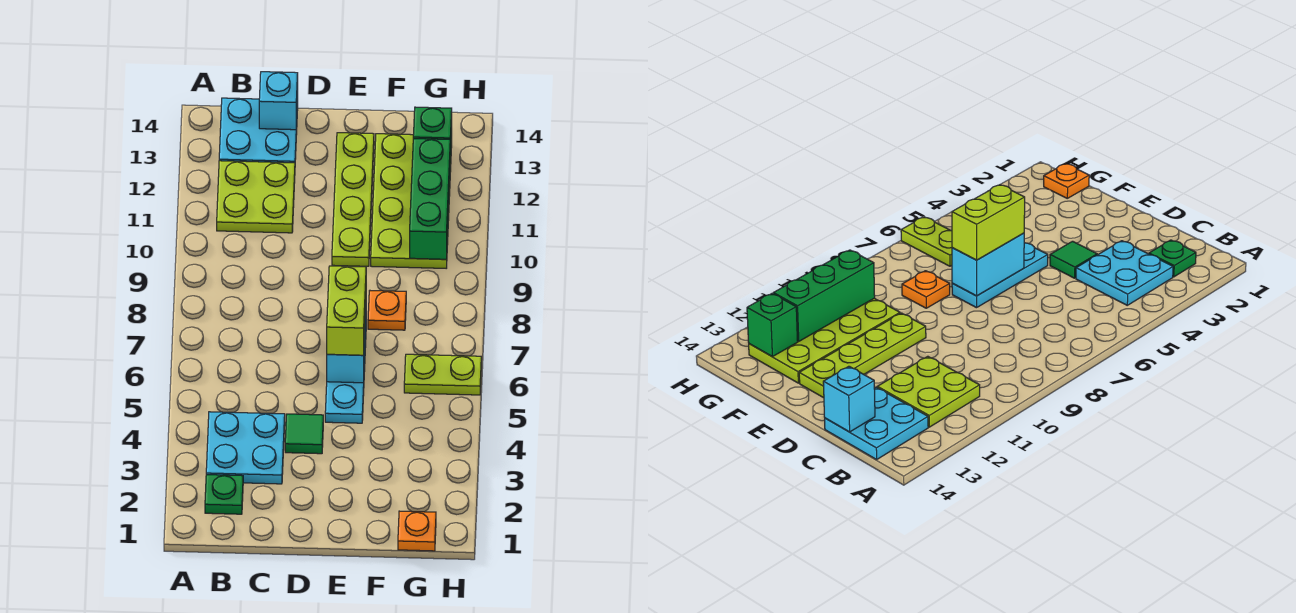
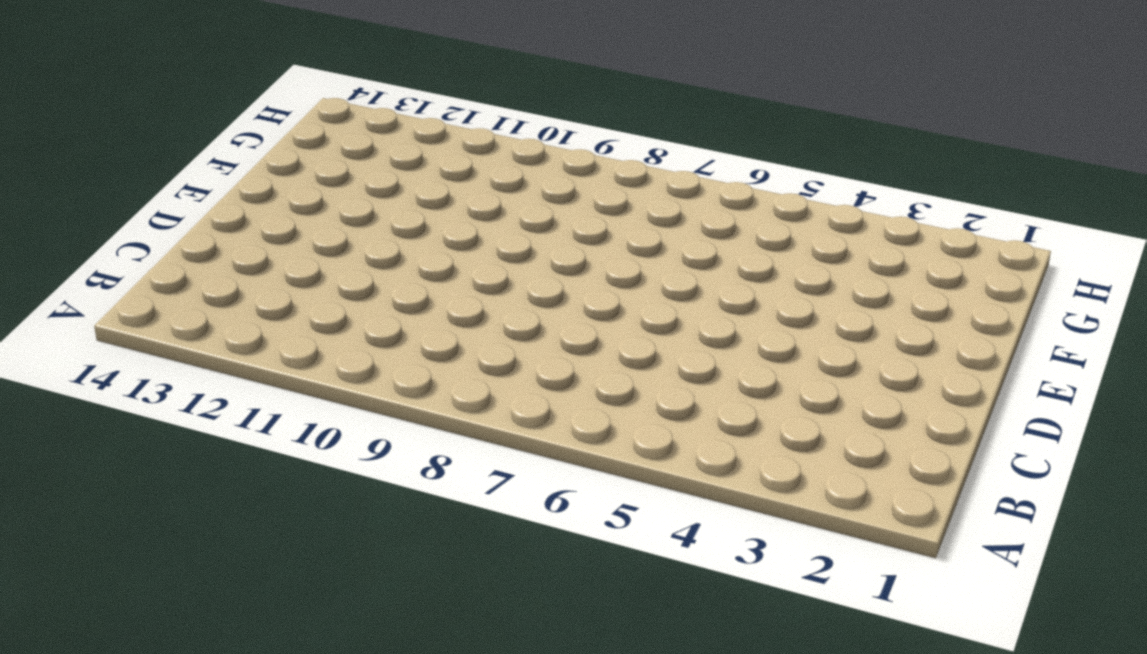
none -> green 1x1 plate [205,475,243,514]
none -> cyan 2x2 plate [206,412,285,484]
none -> lime 2x2 plate [217,161,295,233]

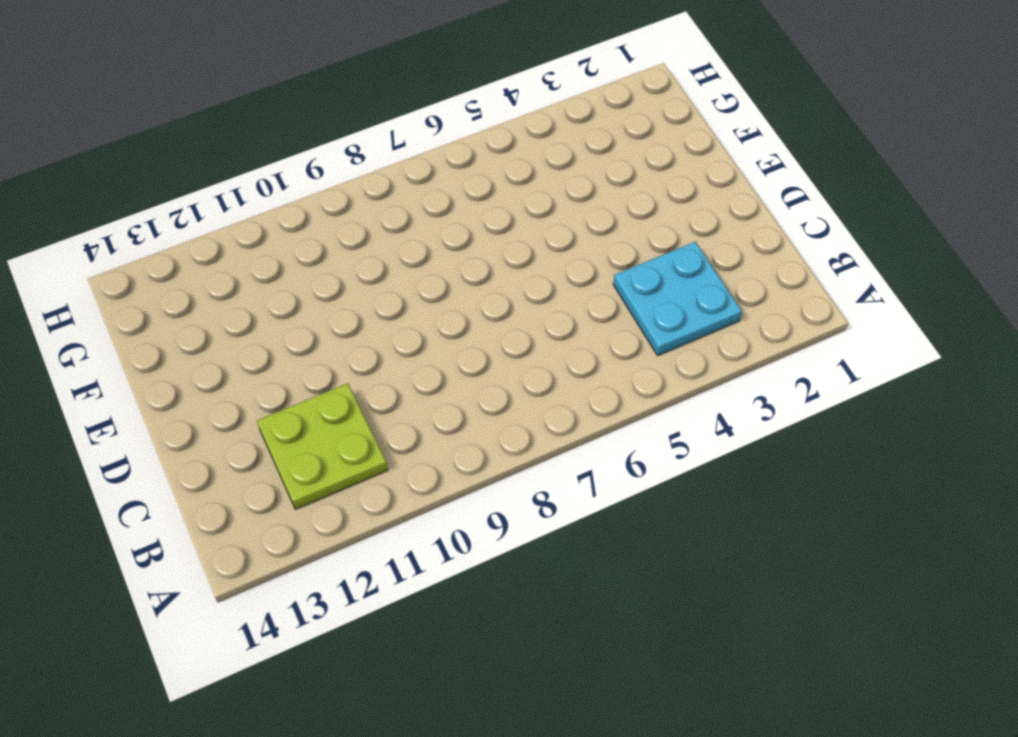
none -> green 1x1 plate [205,475,243,514]
none -> cyan 2x2 plate [219,98,298,163]
none -> green 1x1 tile [285,414,323,454]

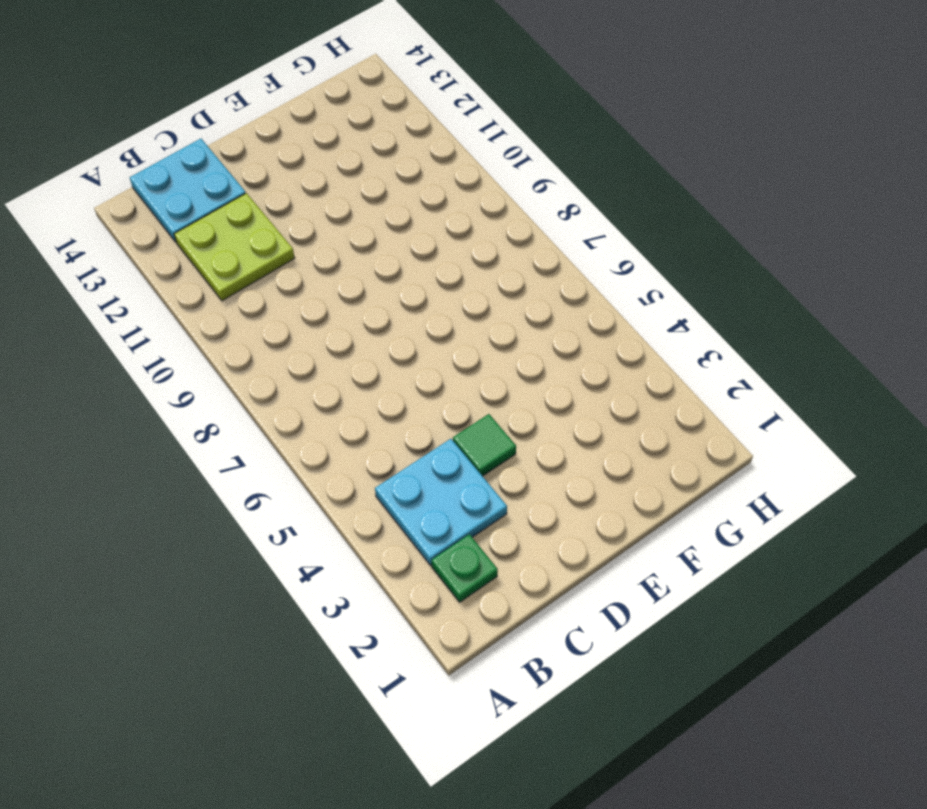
none -> cyan 1x3 plate [325,338,366,423]
none -> lime 1x4 plate [332,133,374,266]
none -> orange 1x1 plate [368,291,406,330]

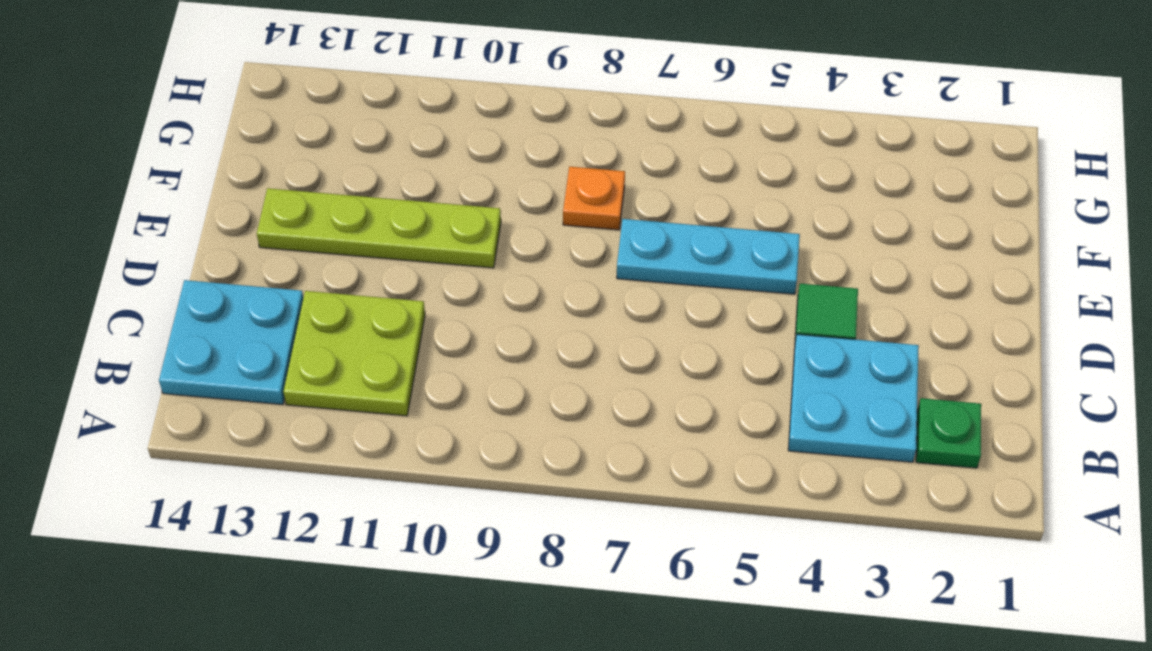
none -> lime 2x4 plate [371,134,452,268]
none -> orange 1x1 plate [398,511,436,551]
none -> lime 1x2 plate [404,354,481,395]

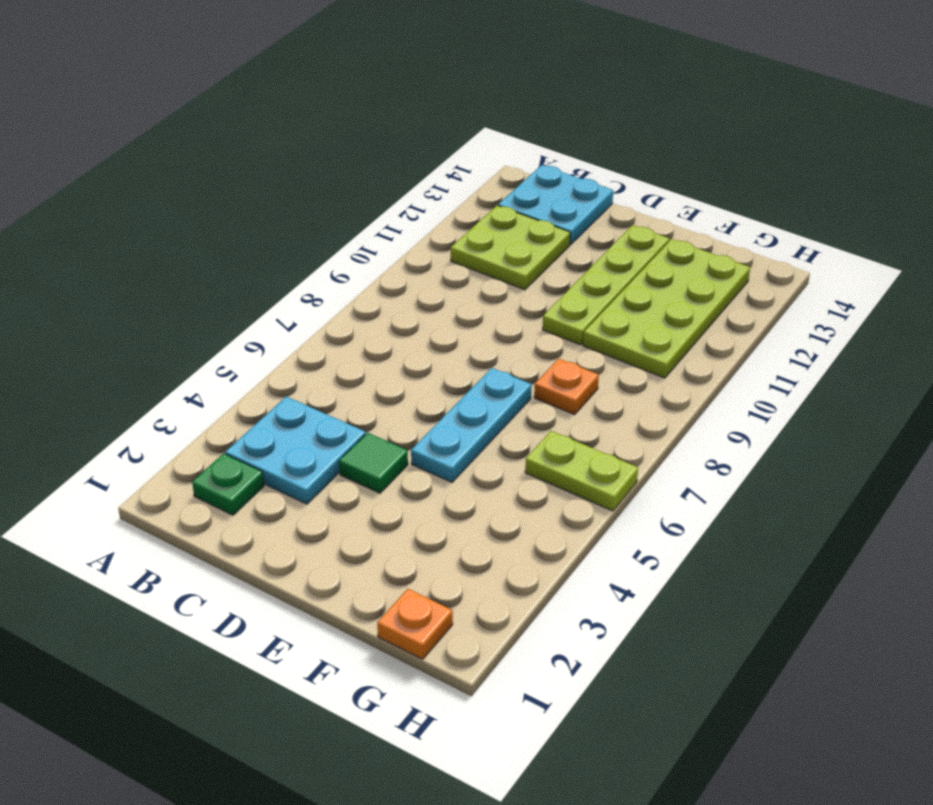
none -> cyan 1x1 brick [259,72,298,130]
none -> cyan 1x2 brick [327,311,366,383]
none -> green 1x3 brick [410,139,450,259]

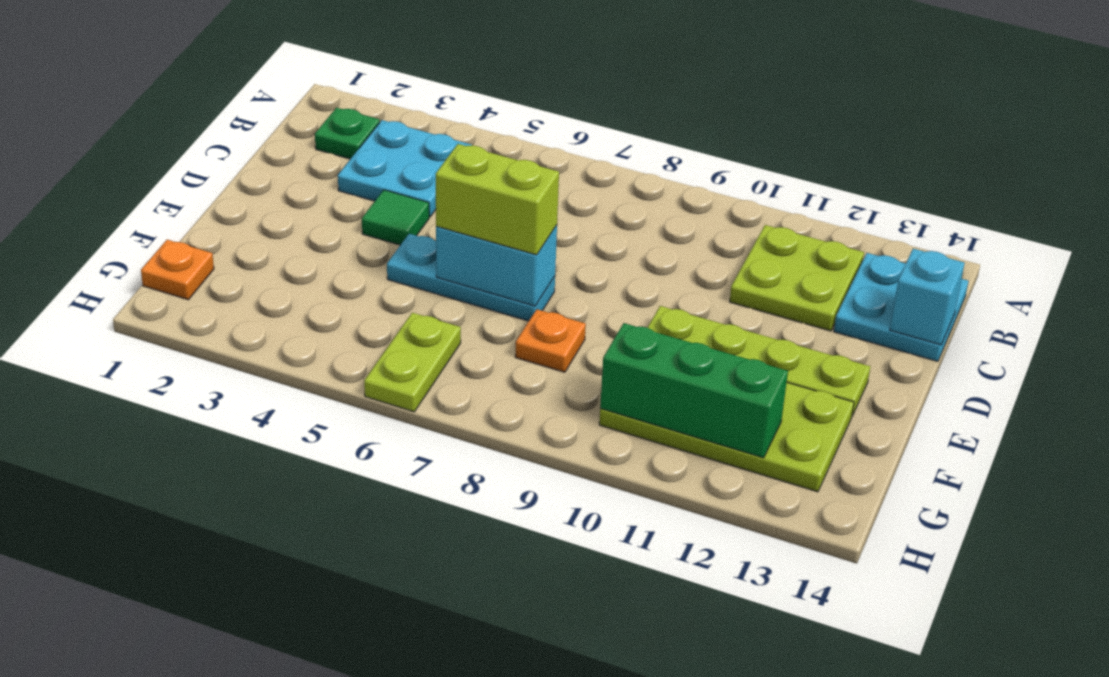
none -> green 1x1 brick [413,107,452,163]

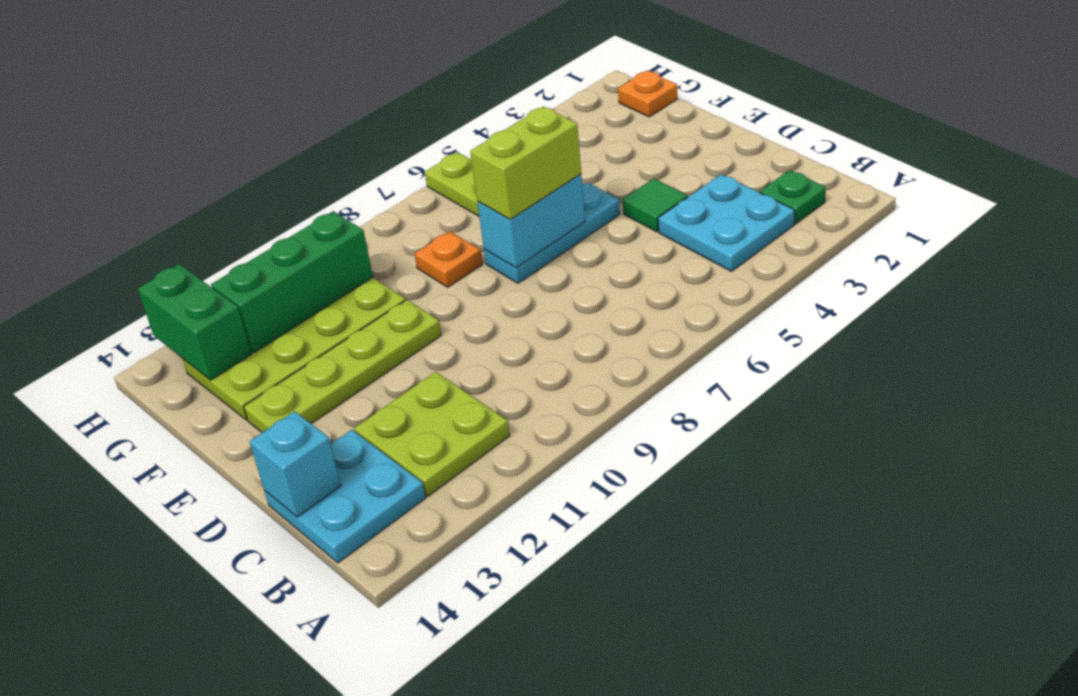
green 1x2 brick [138,264,251,380] -> green 1x1 brick [413,107,452,163]

